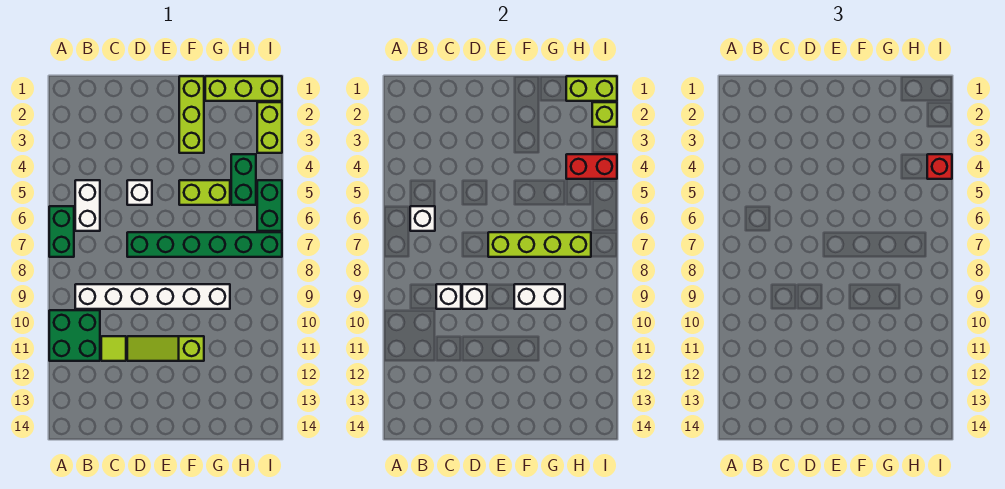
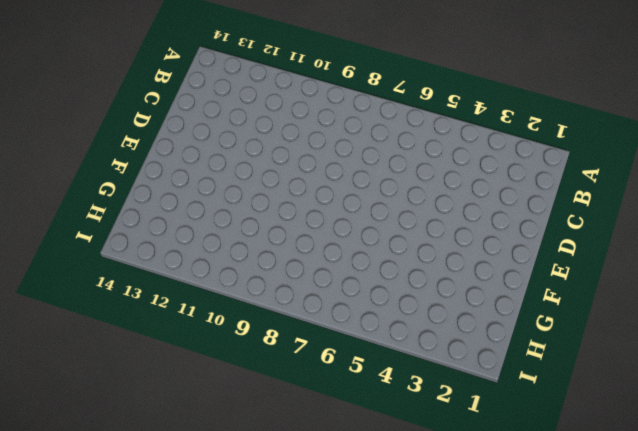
none -> green 1x2 brick [49,206,74,257]
none -> green 2x2 brick [49,310,100,361]
none -> white 1x2 brick [75,180,100,231]

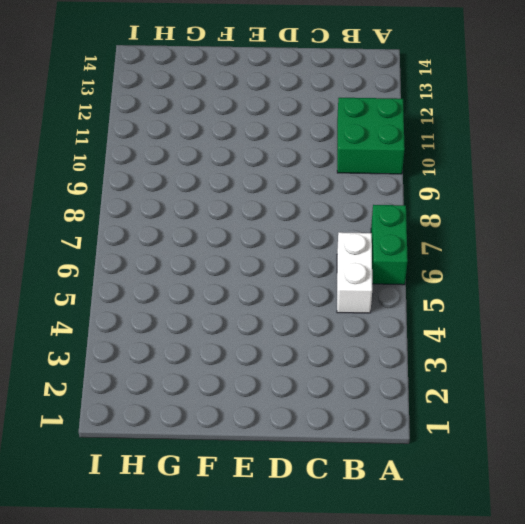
none -> white 1x6 brick [75,284,230,309]
none -> lime 1x1 tile [101,336,126,361]
none -> white 1x1 brick [127,180,152,205]

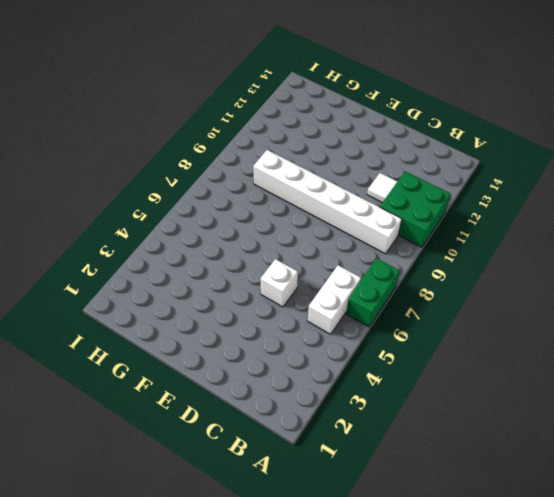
white 1x1 tile [367,173,397,203] -> lime 1x1 tile [101,336,126,361]
none -> green 1x6 brick [127,232,282,257]
none -> lime 1x3 slope [127,336,204,361]
none -> lime 1x3 brick [179,76,204,153]

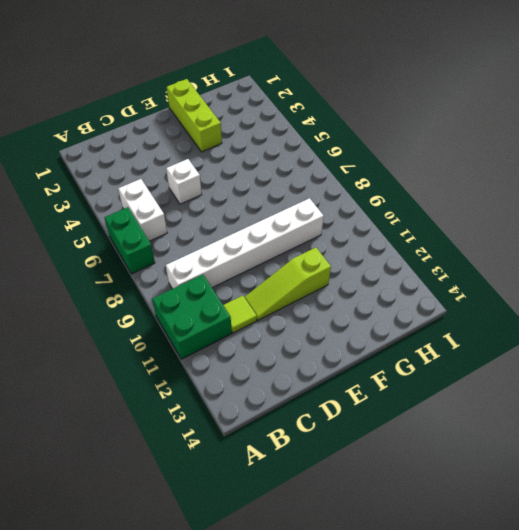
none -> green 1x6 brick [127,232,282,257]
none -> lime 1x2 brick [179,180,230,205]
none -> lime 1x3 brick [205,76,282,101]

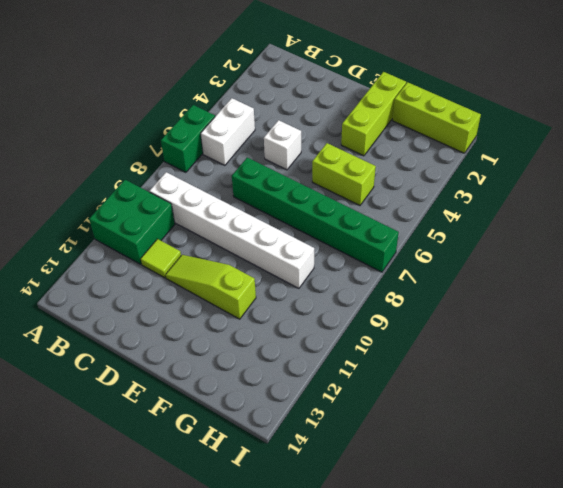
none -> green 1x2 brick [231,154,256,205]
none -> lime 1x2 brick [257,102,282,153]
none -> green 1x2 brick [257,180,282,231]

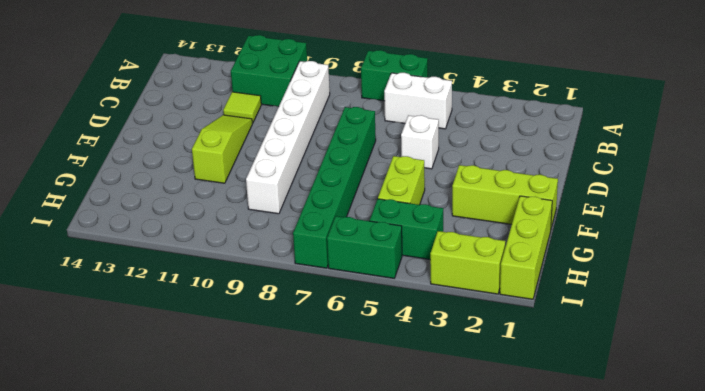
none -> white 1x1 brick [410,206,435,231]
none -> white 1x1 brick [436,284,461,309]
none -> white 1x1 brick [462,284,487,309]

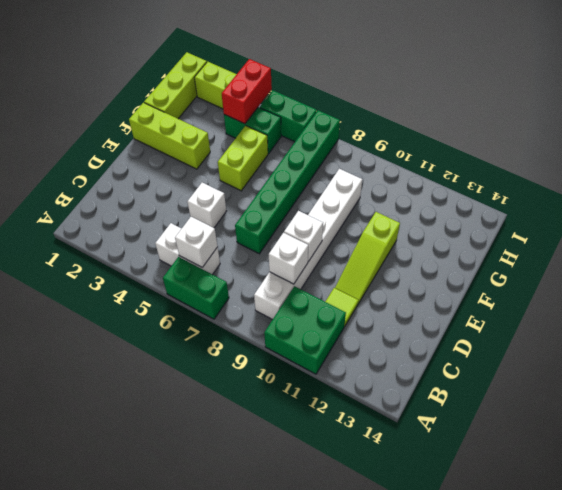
none -> lime 1x4 brick [488,232,591,257]
none -> white 1x2 brick [514,284,565,309]
none -> lime 1x2 brick [566,76,617,101]

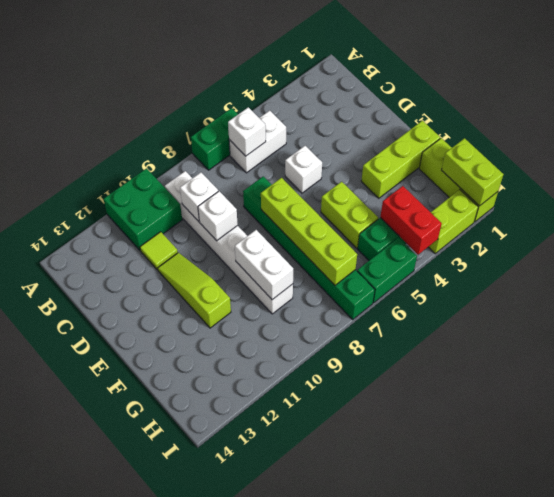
none -> lime 1x1 brick [592,102,617,127]
none -> red 1x1 brick [927,154,952,179]

